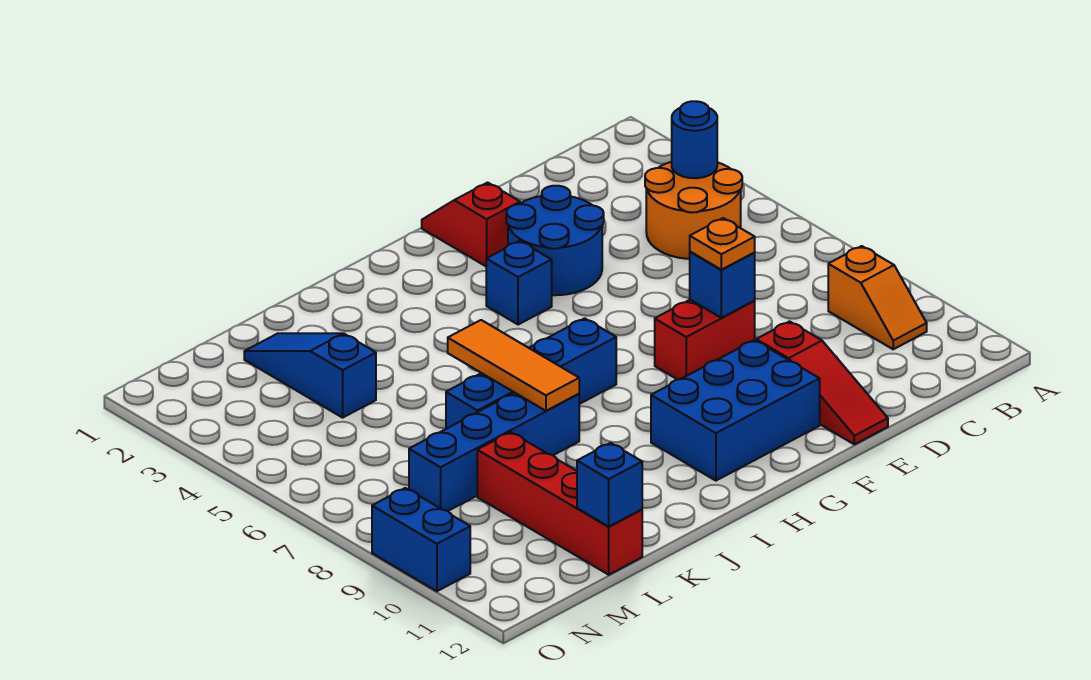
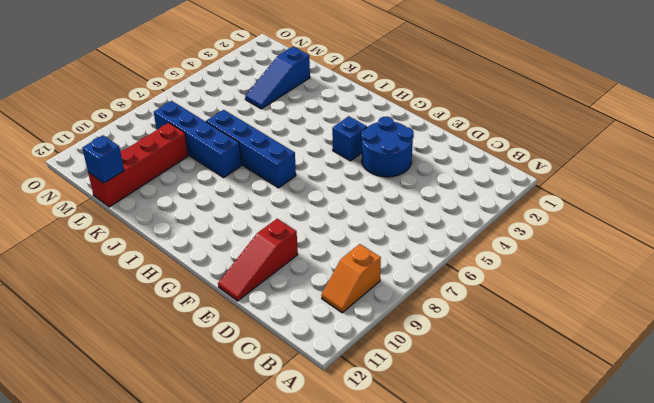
blue 1x3 slope [245,47,310,109] -> blue 1x3 slope turned to [244,333,376,418]
none -> orange 2x2 round brick [645,162,742,259]
none -> red 1x2 brick [655,300,755,380]
none -> red 1x2 slope [422,183,520,266]

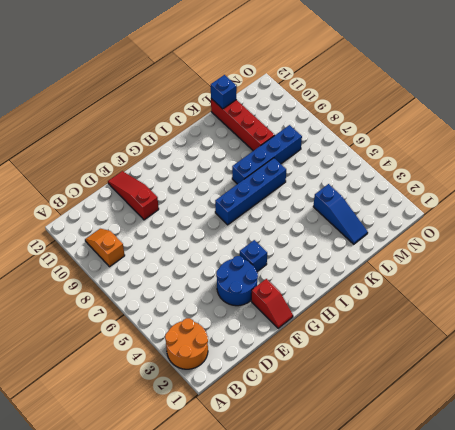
orange 2x2 round brick [165,318,208,369] -> orange 2x2 round brick moved to [645,162,742,259]
none -> red 1x2 brick [655,300,755,380]
none -> blue 2x3 brick [651,340,820,481]
none -> blue 1x2 brick [372,488,470,591]

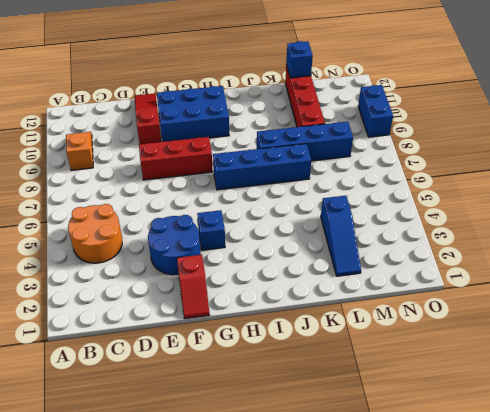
red 1x3 brick [139,137,213,180] -> red 1x2 brick [655,300,755,380]
none -> blue 1x1 round brick [672,101,717,178]
none -> blue 1x1 brick [690,252,755,318]
none -> orange 1x3 tile [448,320,579,411]

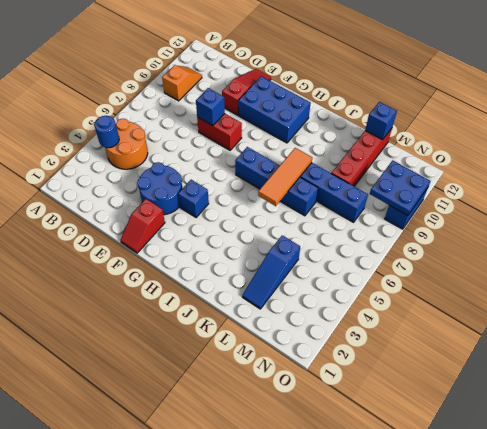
blue 2x2 plate [370,160,430,216] -> none
none -> orange 1x1 plate [690,218,755,270]

